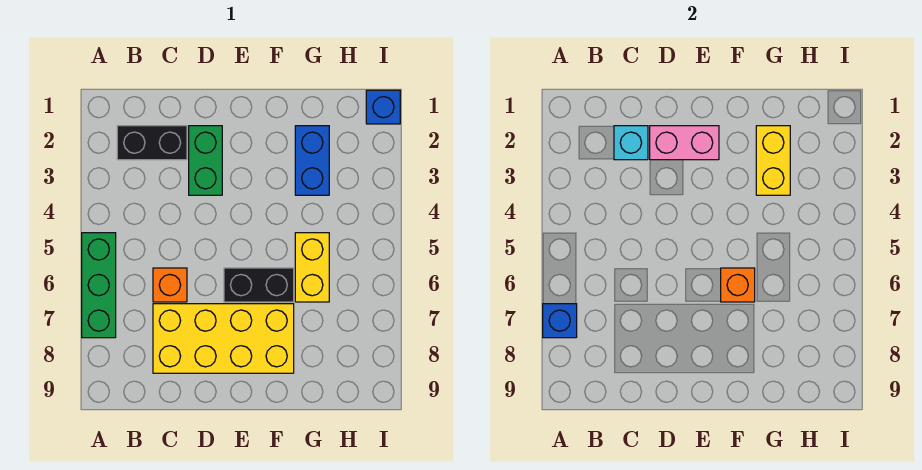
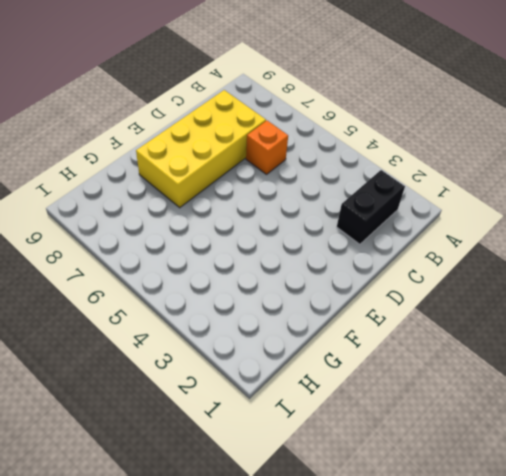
none -> green 1x3 brick [82,233,116,338]
none -> green 1x2 brick [189,126,222,195]
none -> black 1x2 brick [224,268,294,302]

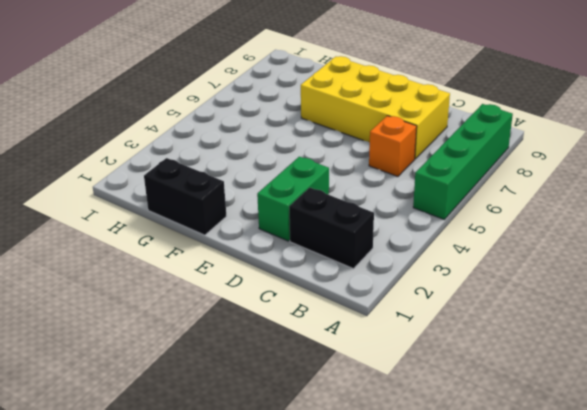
green 1x4 brick [413,104,513,219] -> green 1x3 brick [82,233,116,338]
black 1x2 brick [144,158,226,235] -> black 1x2 brick moved to [224,268,294,302]
none -> blue 1x2 brick [295,126,329,195]
none -> yellow 1x2 brick [295,233,329,302]
none -> blue 1x1 brick [366,90,400,124]

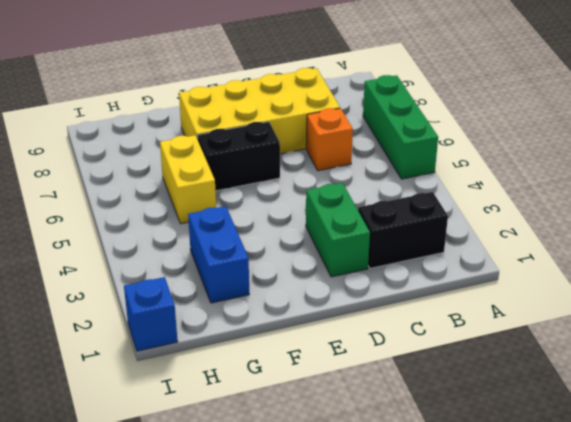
none -> blue 1x1 brick [543,304,577,338]
none -> cyan 1x1 brick [614,126,648,160]
none -> pink 1x2 brick [650,126,719,160]

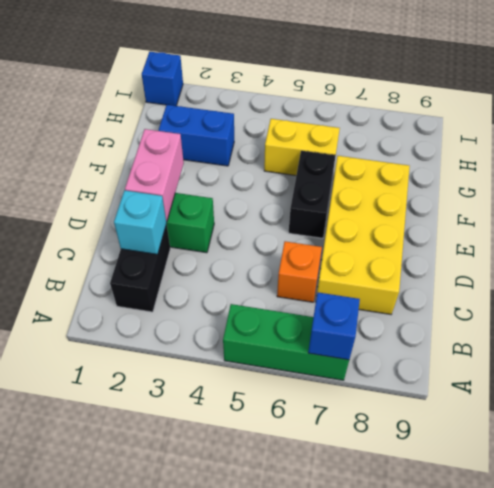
none -> orange 1x1 brick [721,268,755,302]
none -> yellow 1x2 brick [756,126,790,195]

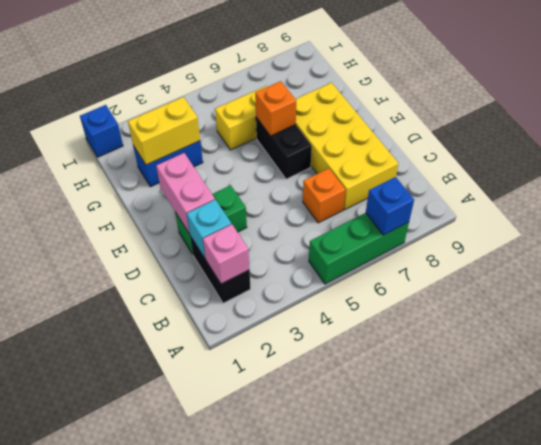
pink 1x1 brick [203,224,249,284] -> none

